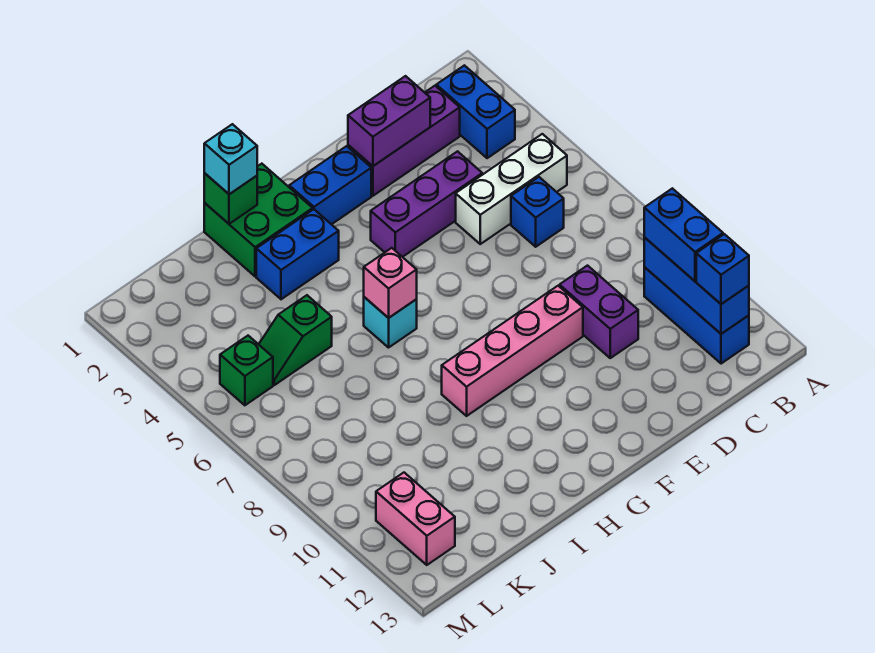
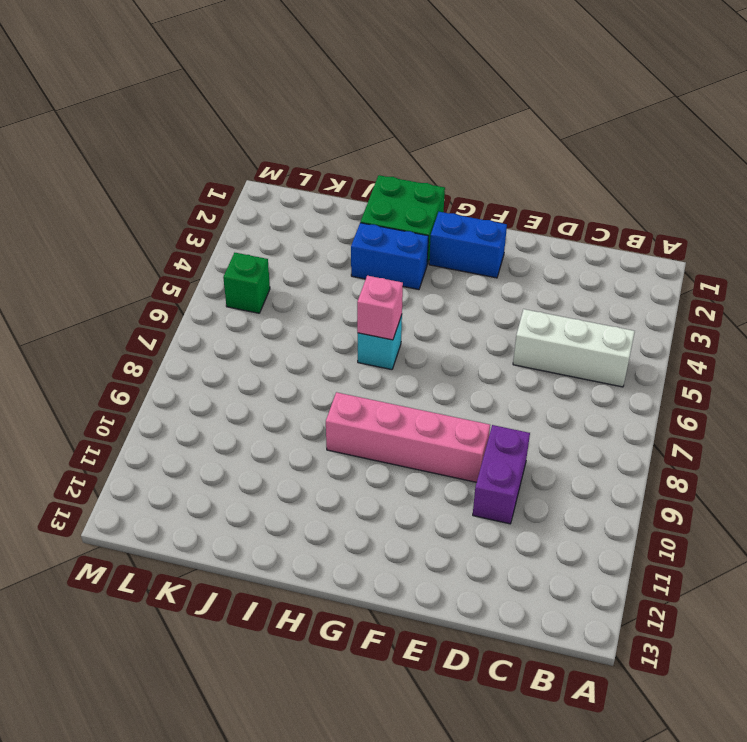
none -> blue 1x2 brick [436,65,515,158]
none -> blue 1x3 brick [644,267,749,364]
none -> purple 1x3 brick [348,86,460,196]

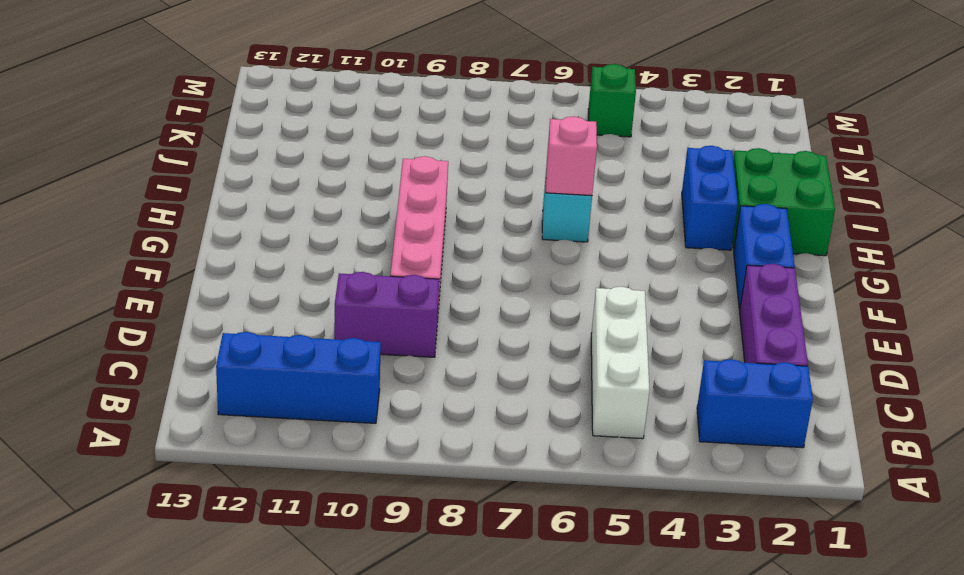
none -> blue 1x1 brick [511,177,564,247]
none -> purple 1x3 brick [371,151,482,257]
none -> green 1x2 slope [259,295,332,385]

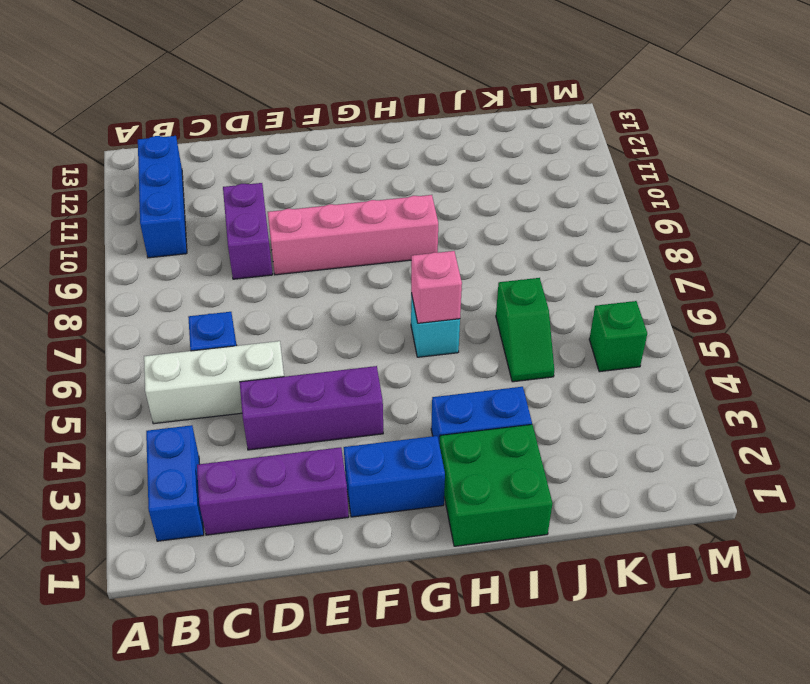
green 1x2 slope [496,278,554,382] -> green 1x2 slope turned to [259,295,332,385]
none -> pink 1x2 brick [376,473,455,565]
none -> blue 1x3 brick [644,237,749,334]
none -> purple 1x2 brick [348,76,430,166]

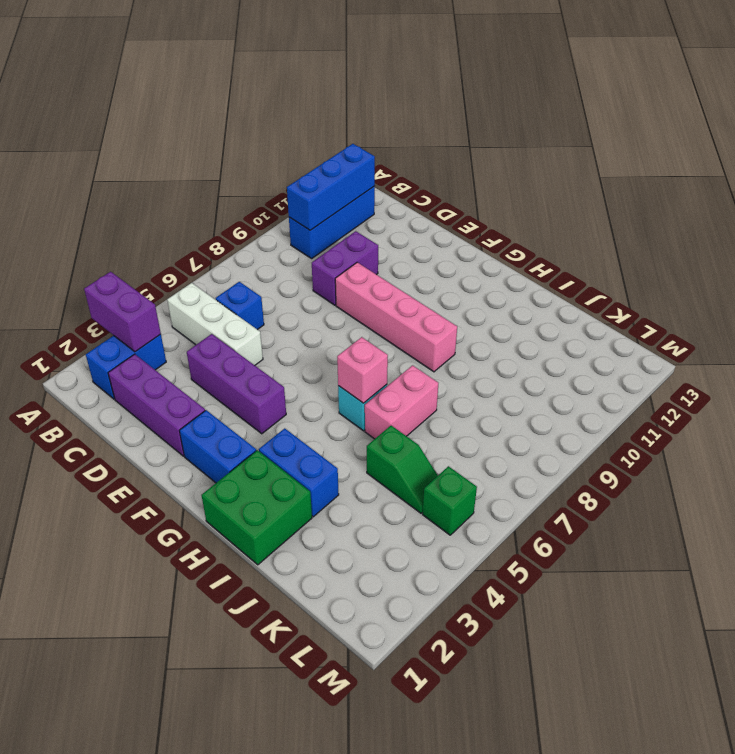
purple 1x2 brick [84,272,161,352] -> purple 1x2 brick moved to [348,76,430,166]
pink 1x2 brick [365,365,438,439] -> pink 1x2 brick moved to [376,473,455,565]
none -> green 1x1 brick [204,173,257,224]
none -> blue 1x2 brick [644,188,723,281]
none -> blue 1x1 brick [696,234,749,304]

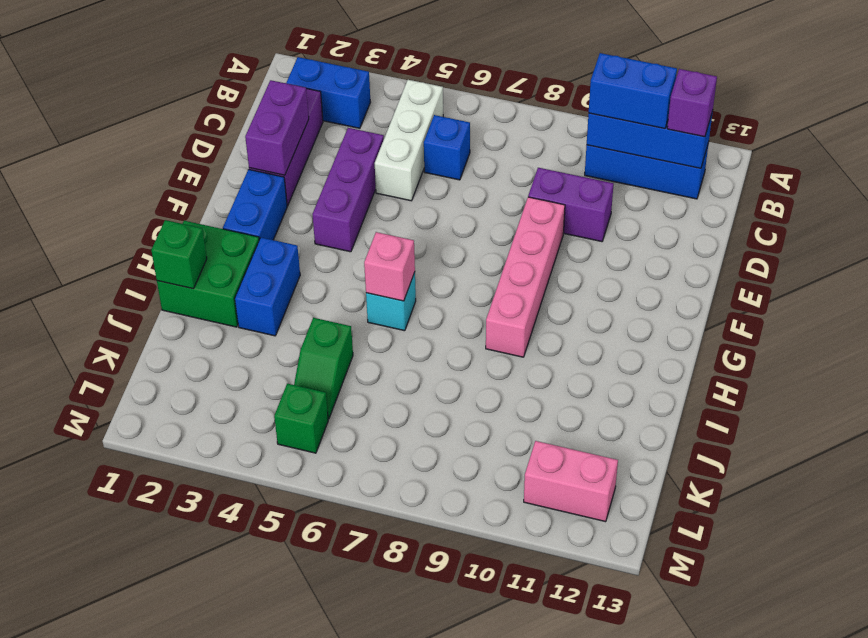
purple 1x1 brick [667,69,717,137] -> blue 1x1 brick [696,234,749,304]
none -> cyan 1x1 brick [204,124,257,194]

